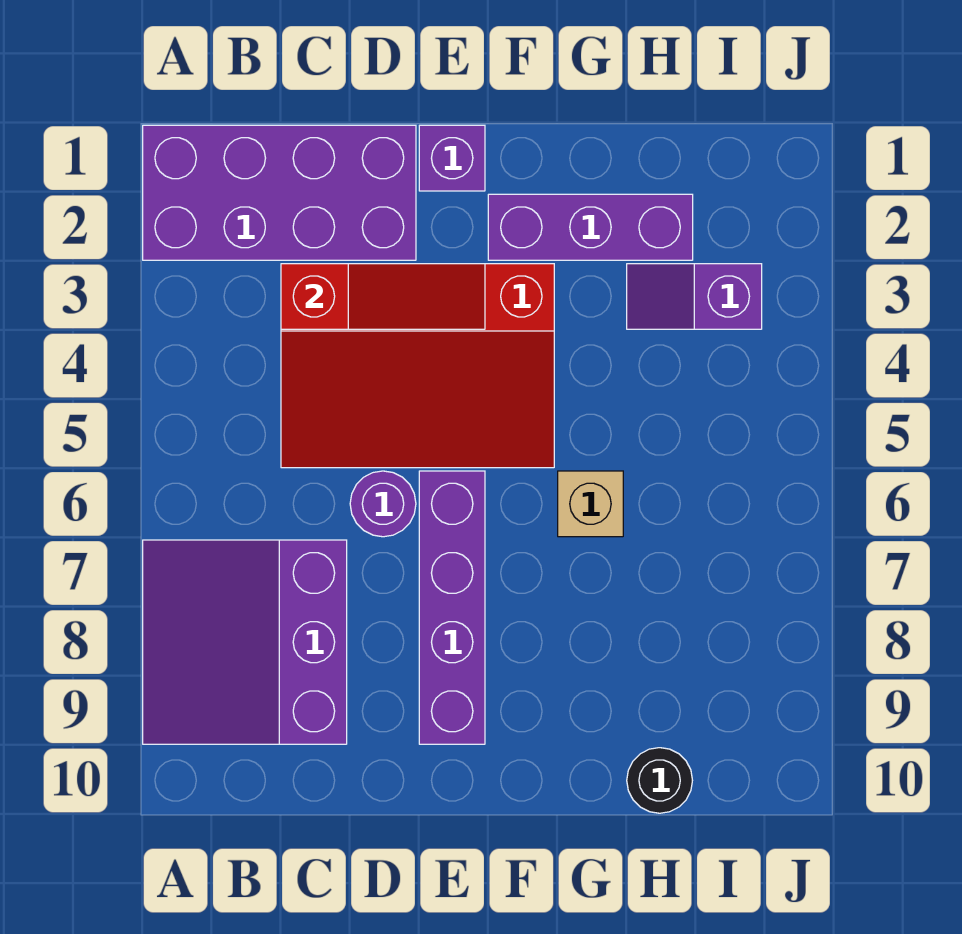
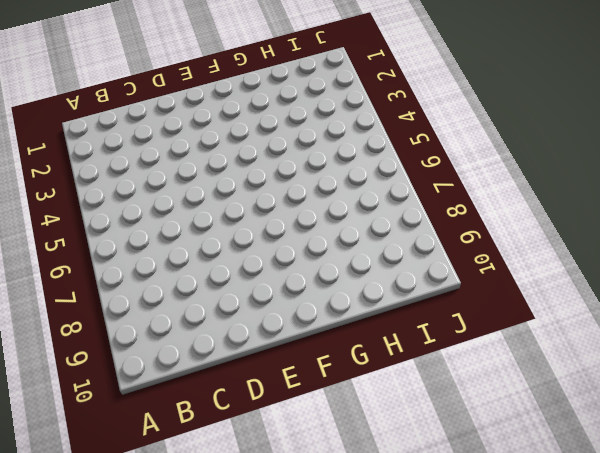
none -> purple 2x4 brick [143,125,416,260]
none -> purple 3x3 slope [143,540,347,744]

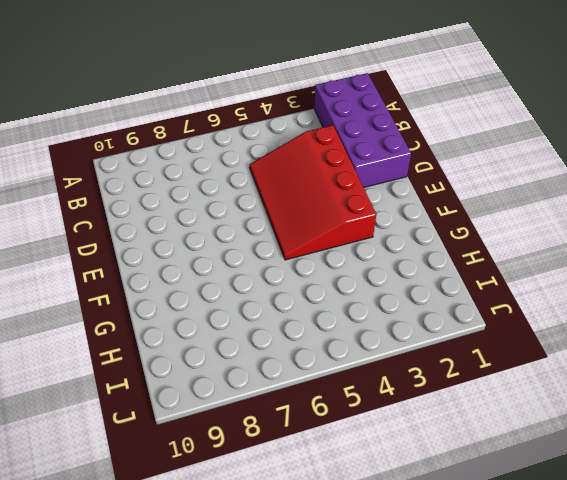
none -> purple 3x3 slope [143,540,347,744]
none -> purple 1x1 round brick [350,471,416,537]

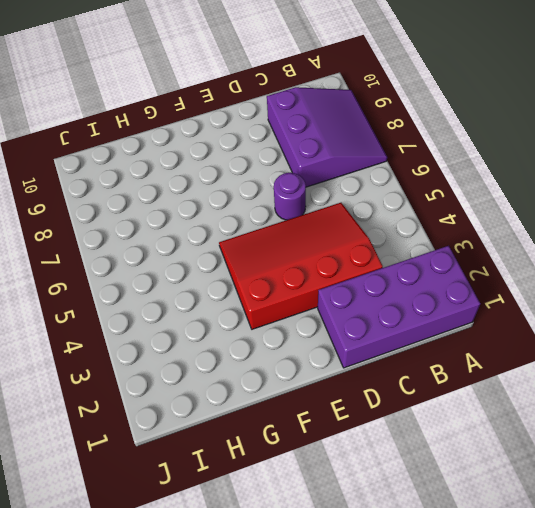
none -> purple 1x1 brick [419,125,485,191]
none -> purple 1x4 brick [419,471,485,744]

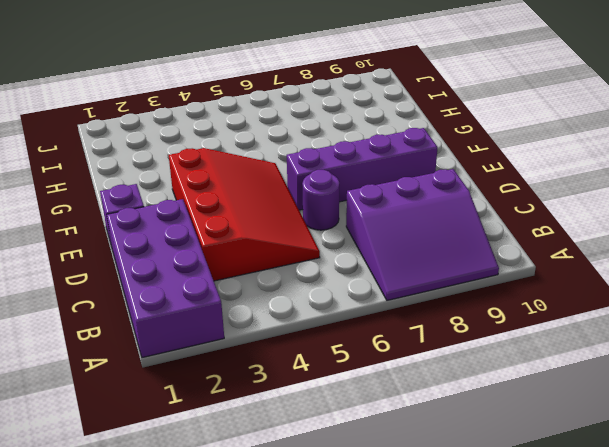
none -> purple 1x3 brick [488,194,693,260]
none -> tan 1x1 brick [558,471,623,537]

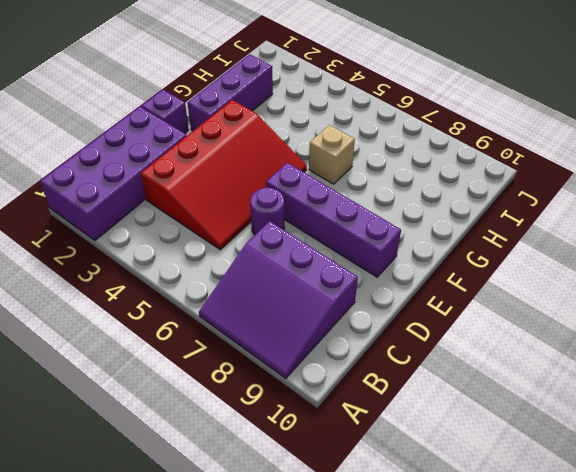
none -> purple 1x2 slope [627,264,762,329]
none -> black 1x1 round brick [627,748,692,813]

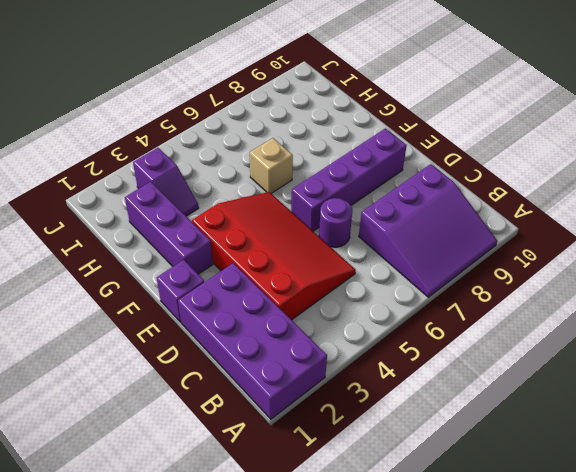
none -> black 1x1 round brick [627,748,692,813]
none -> red 1x3 slope [281,264,485,329]

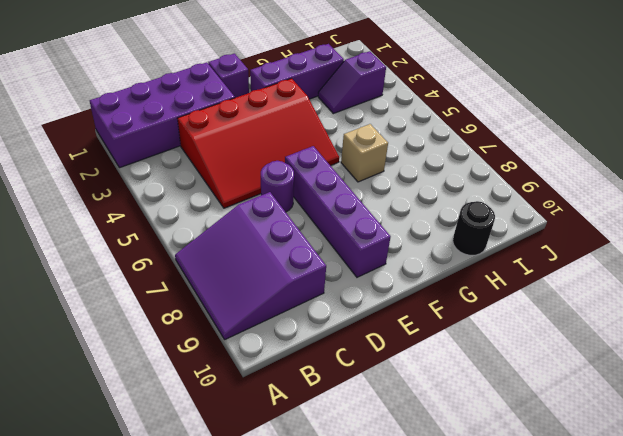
none -> red 1x3 slope [281,264,485,329]

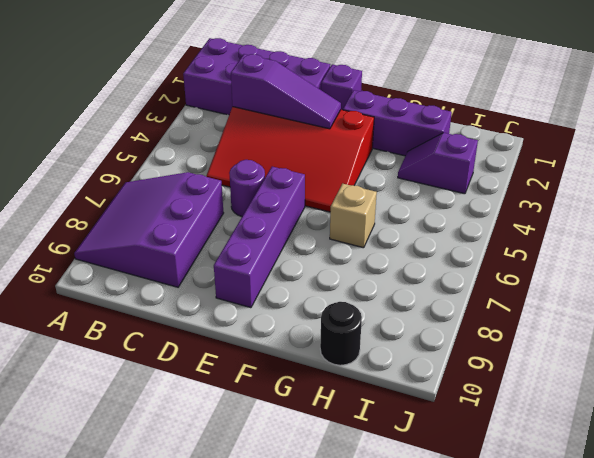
purple 1x3 slope [231,54,341,129] -> red 1x3 slope [281,264,485,329]

